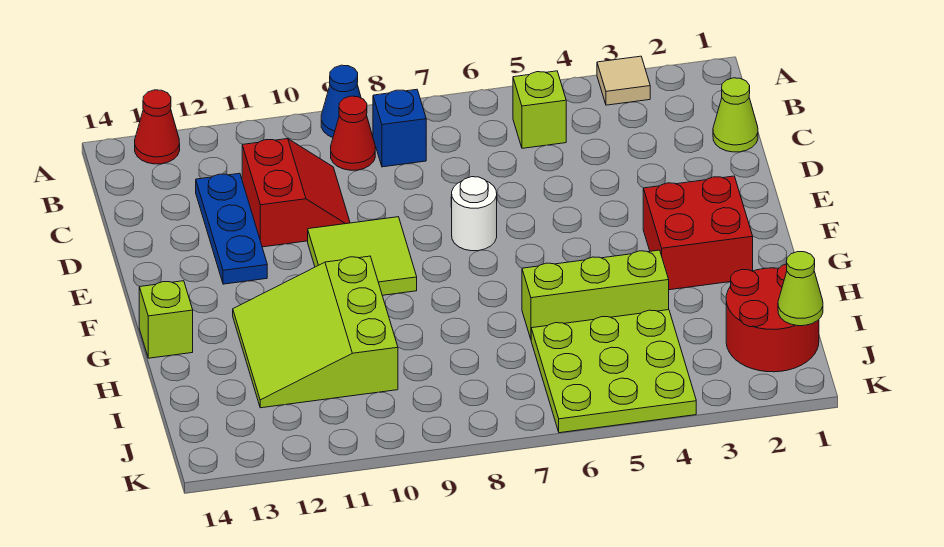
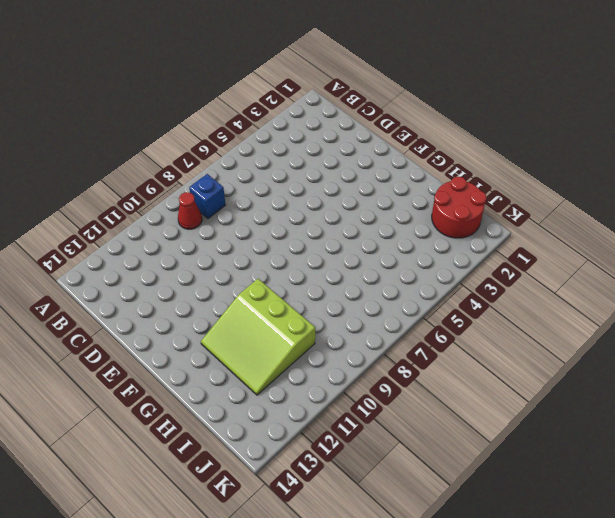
none -> tan 1x1 tile [597,56,650,105]
none -> blue 1x1 cone [321,65,361,137]
none -> red 1x1 cone [135,90,180,164]

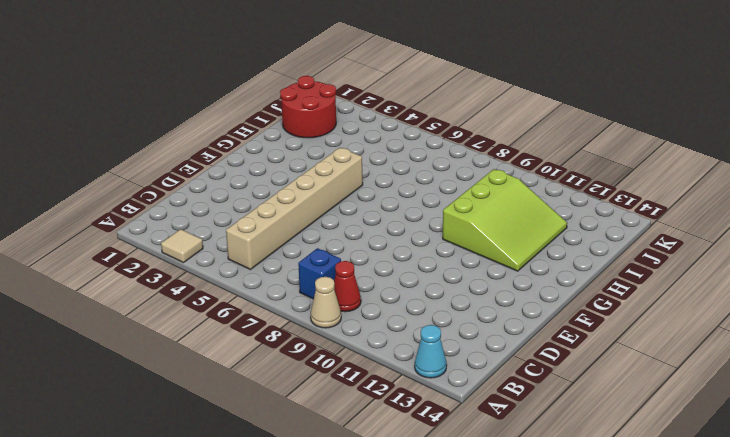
tan 1x1 cone [311,277,341,328] -> blue 1x1 cone [321,65,361,137]
cyan 1x1 cone [415,325,447,378] -> red 1x1 cone [135,90,180,164]
tan 1x6 brick [226,148,363,269] -> lime 1x1 brick [513,71,566,148]
none -> lime 1x1 cone [713,78,758,152]
none -> red 2x2 slope [242,139,350,247]
none -> blue 1x3 plate [196,173,267,284]

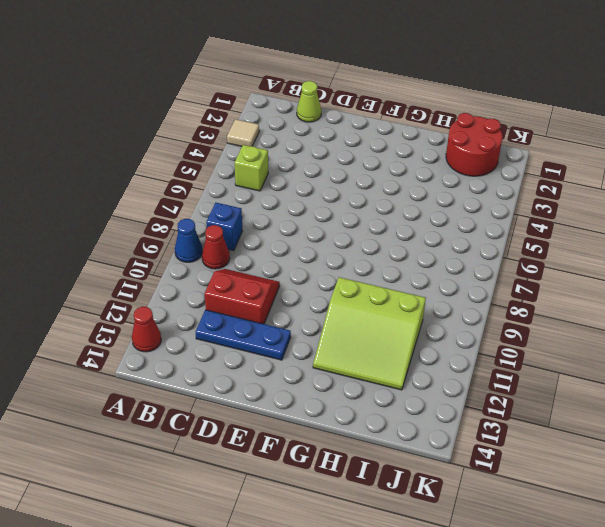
none -> white 1x1 round brick [452,177,497,251]
none -> lime 2x2 tile [308,217,417,295]
none -> red 2x2 brick [643,176,753,290]

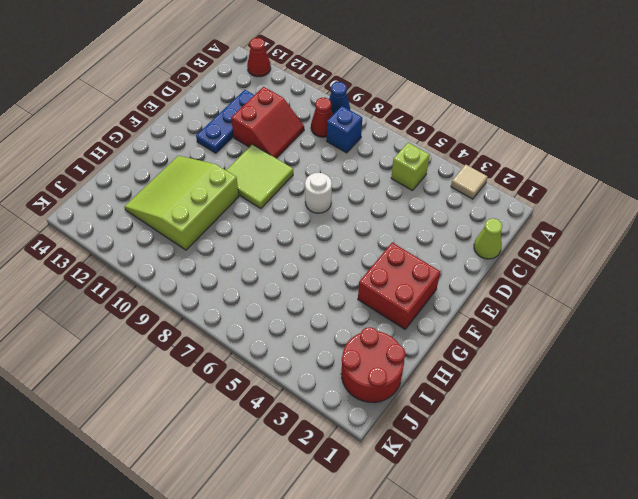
none -> lime 1x1 brick [139,281,193,358]
none -> lime 1x3 brick [522,250,669,339]
none -> lime 3x3 plate [531,310,696,433]

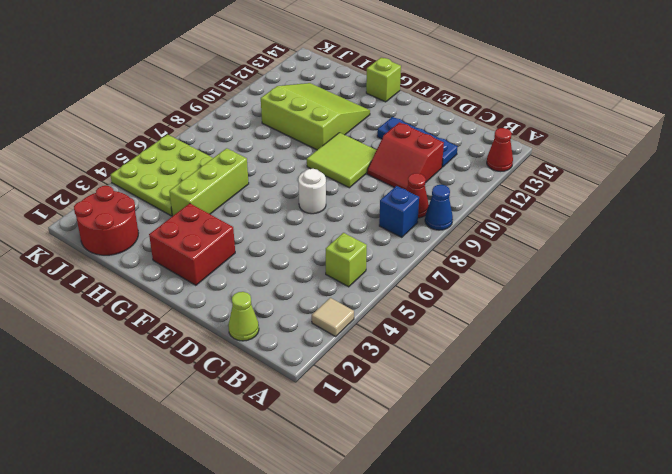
none -> lime 1x1 cone [778,252,823,326]

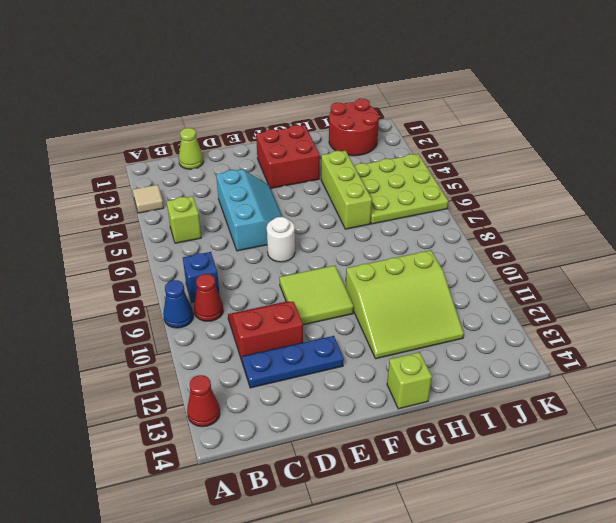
cyan 2x3 slope [216,169,282,251] -> none
none -> lime 1x1 cone [778,252,823,326]

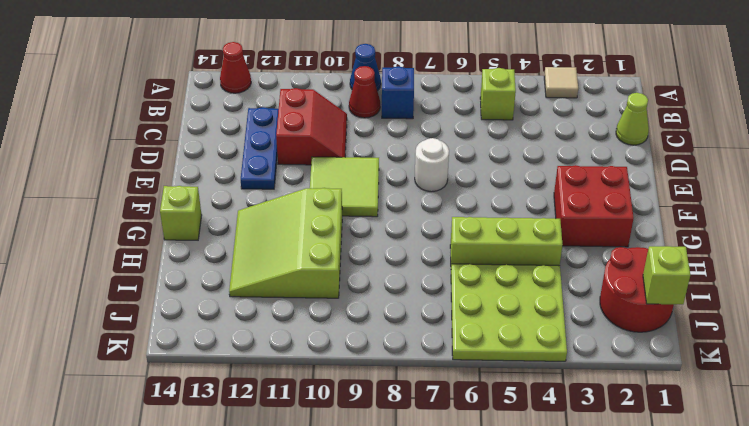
lime 1x1 brick [643,246,690,304] -> lime 1x1 cone [778,252,823,326]

